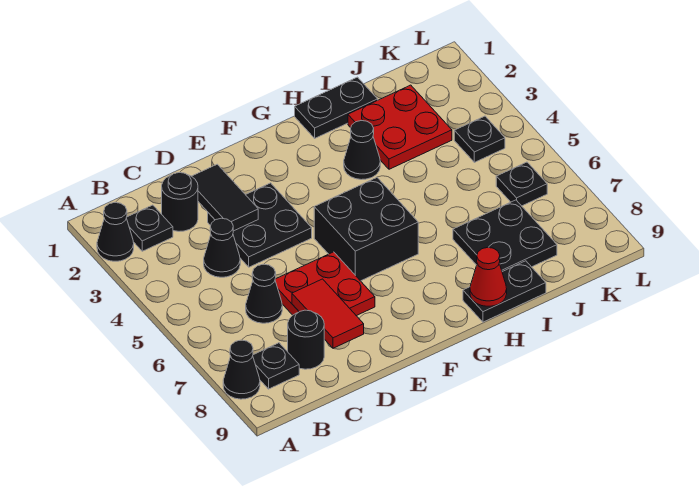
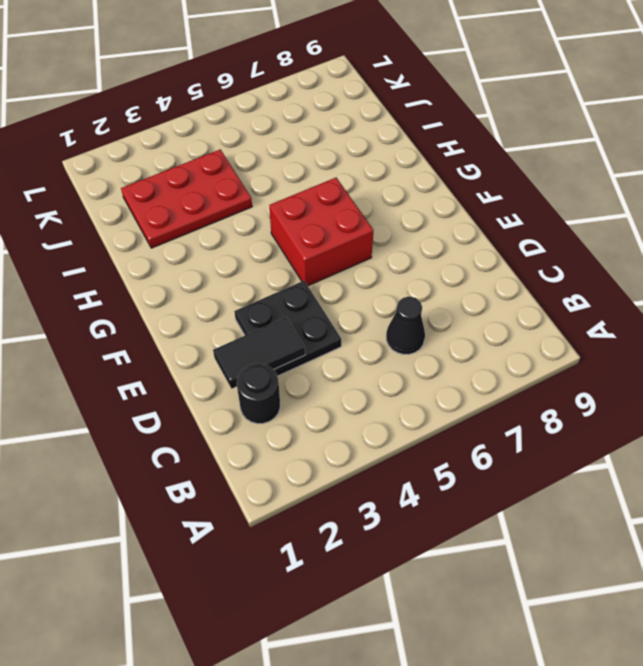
red 2x2 brick [269,178,374,286] -> black 2x2 brick [314,177,418,281]
red 2x3 plate [121,149,252,248] -> red 2x2 plate [348,85,452,169]
none -> black 1x1 cone [97,202,134,261]
none -> black 1x1 cone [223,340,260,399]
none -> black 1x1 plate [126,205,173,251]

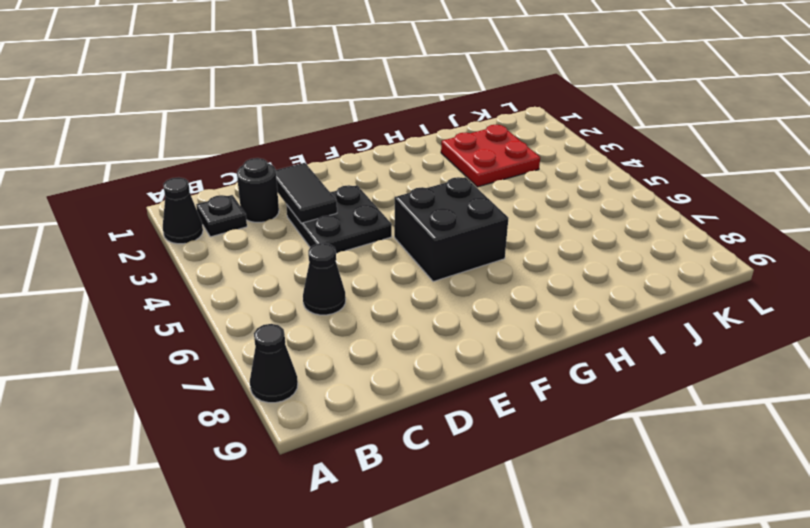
none -> black 1x1 plate [253,343,299,389]
none -> black 1x1 cone [204,218,240,277]
none -> black 1x1 round brick [288,310,324,369]

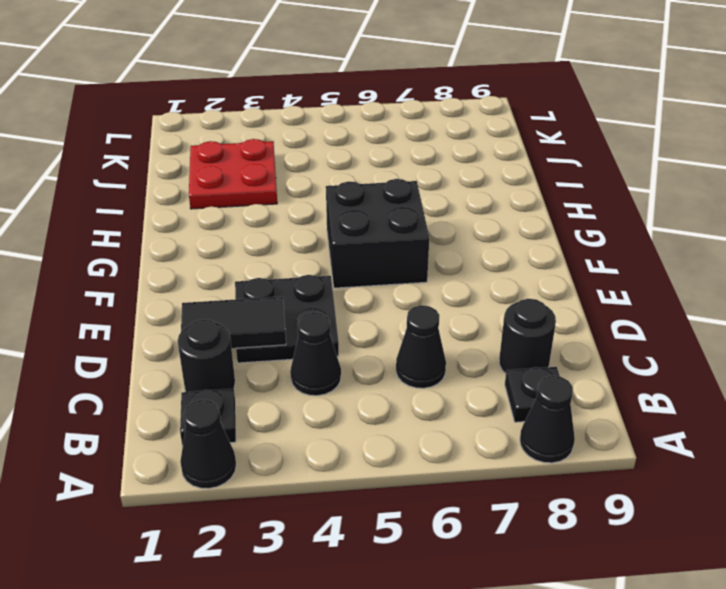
none -> red 2x2 plate [275,252,375,316]
none -> black 1x2 plate [295,77,378,138]
none -> black 1x1 cone [344,121,380,180]

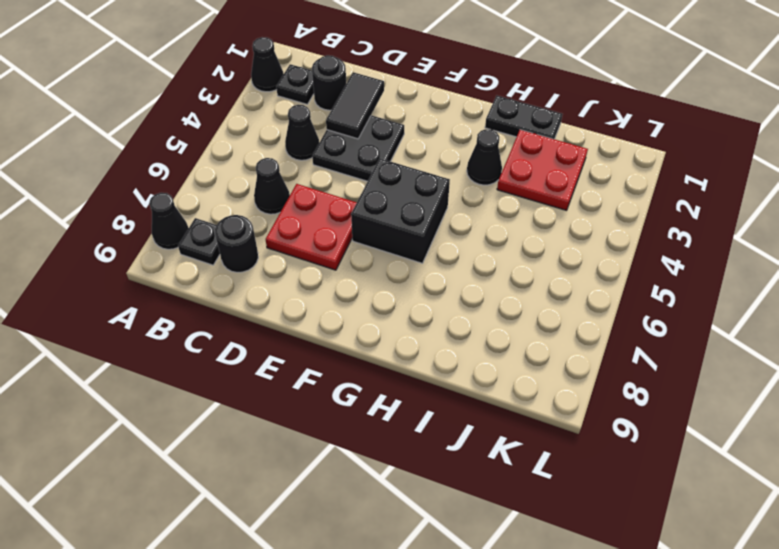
none -> black 1x2 plate [463,261,546,322]
none -> black 2x2 plate [453,200,557,272]
none -> black 1x1 plate [454,116,505,162]

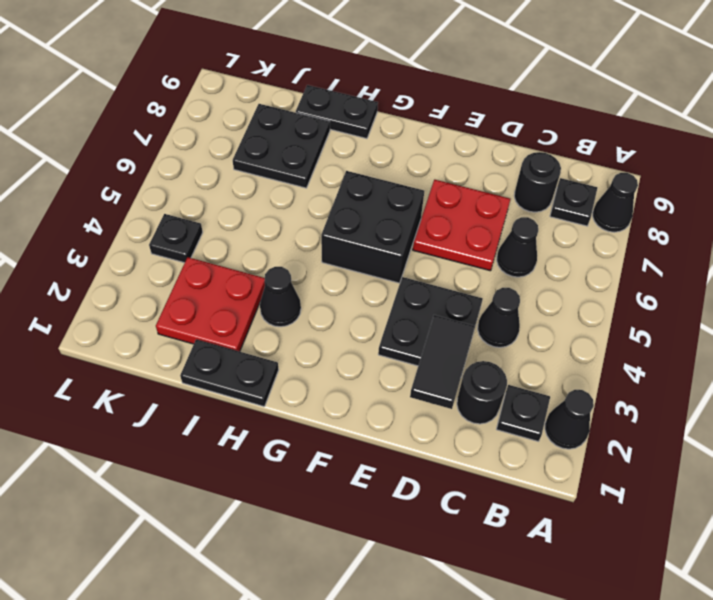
none -> black 1x1 plate [496,162,547,206]
none -> red 1x2 tile [292,279,364,348]
none -> red 1x1 cone [470,247,507,306]

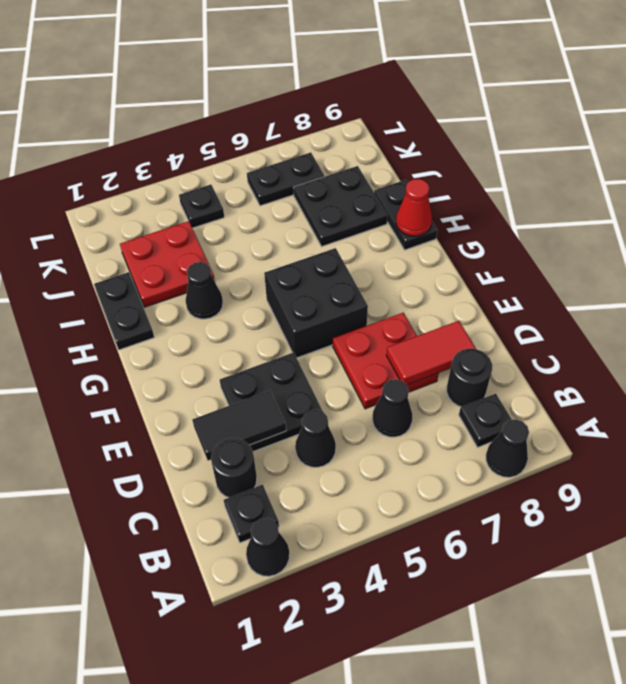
black 1x2 plate [247,152,324,206] -> black 1x1 plate [496,162,547,206]

